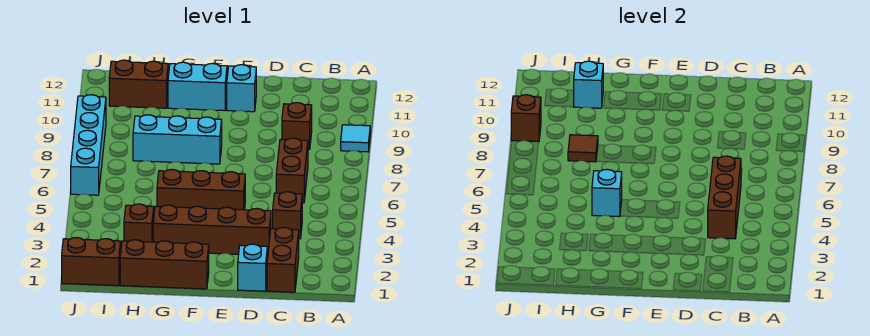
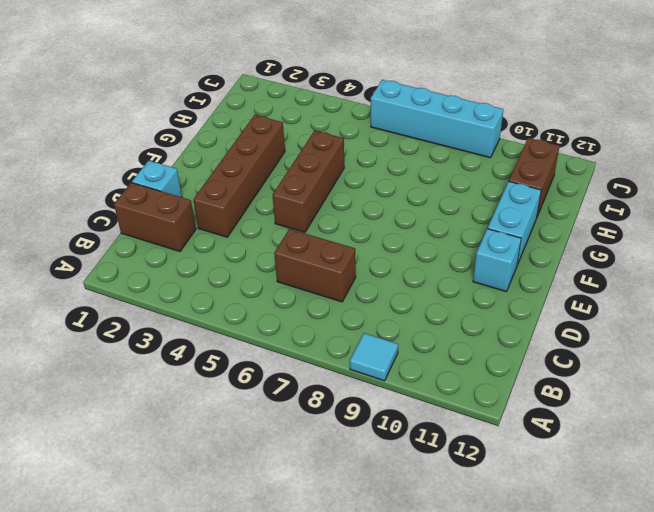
none -> brown 1x1 brick [273,192,302,239]
none -> brown 1x1 brick [282,103,312,150]
none -> brown 1x3 brick [120,240,209,289]

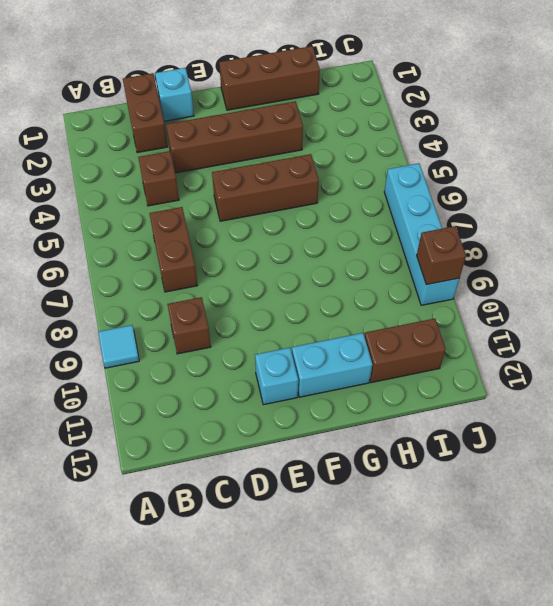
none -> cyan 1x3 brick [133,115,222,164]
none -> brown 1x1 brick [124,204,154,242]
none -> brown 1x2 brick [62,238,121,286]

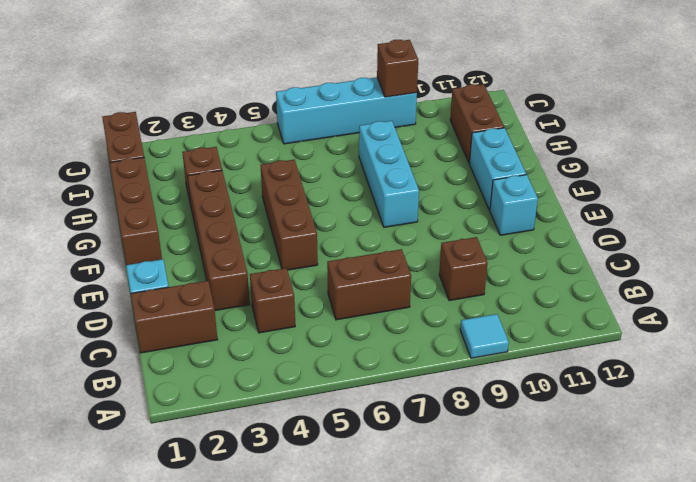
none -> brown 1x3 brick [708,156,741,239]
none -> cyan 1x1 brick [592,169,622,217]
none -> brown 1x1 tile [568,135,598,162]

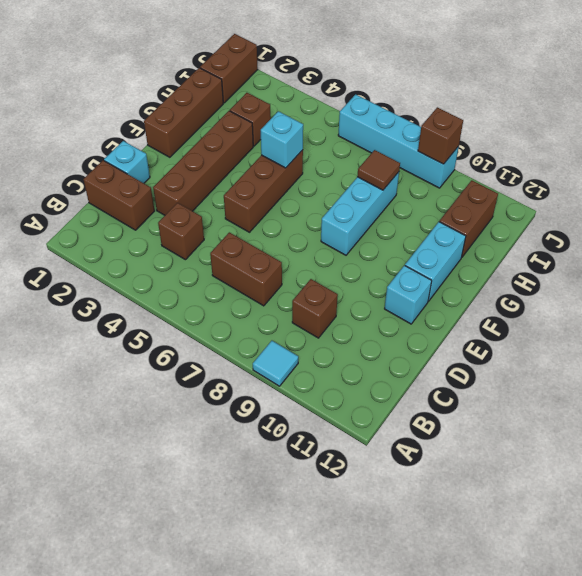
none -> brown 1x3 brick [708,156,741,239]
none -> cyan 1x1 brick [574,61,603,108]

